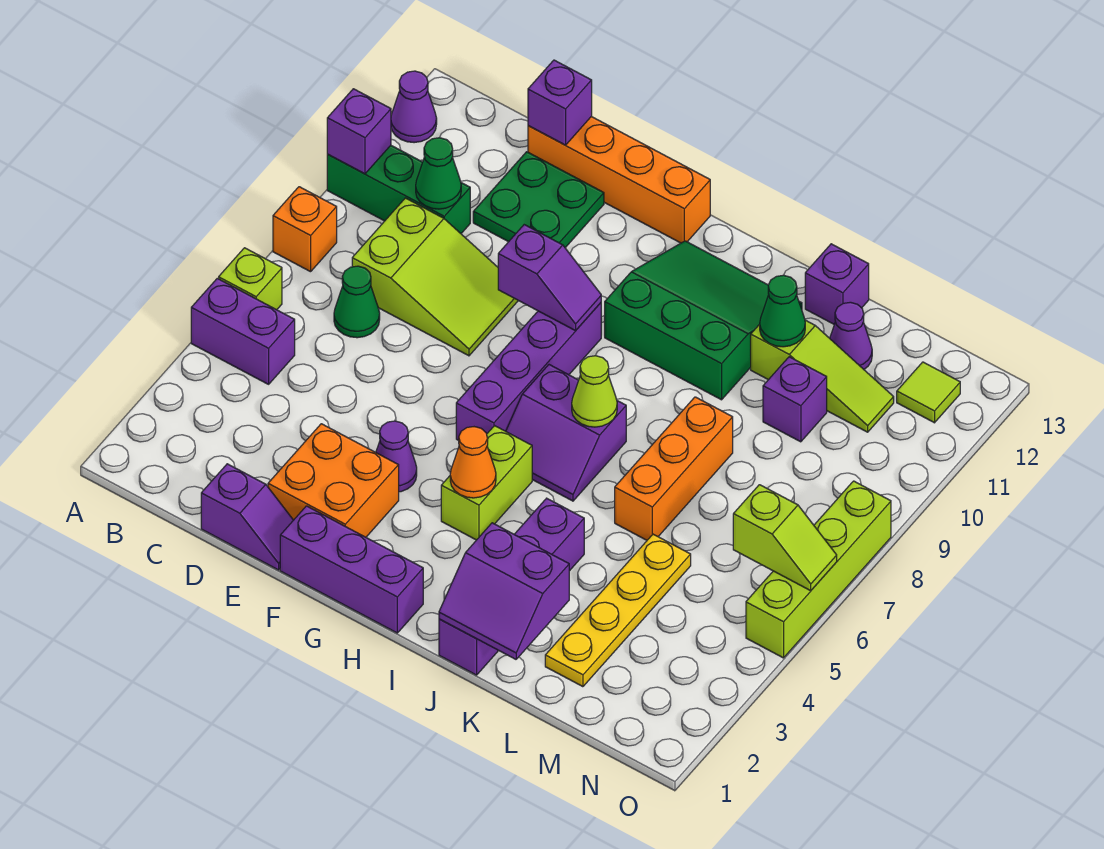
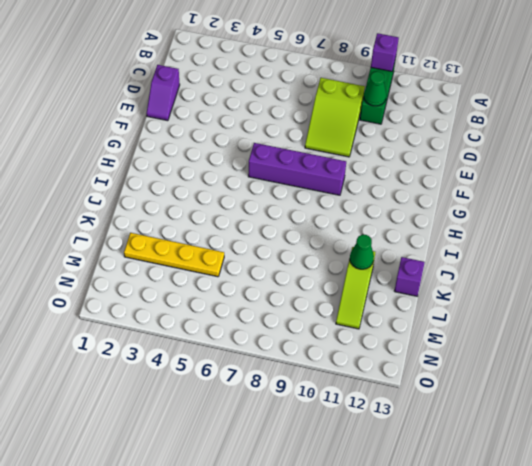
none -> purple 1x2 brick [191,278,295,384]
none -> lime 1x1 brick [219,248,282,310]
none -> orange 1x1 brick [273,187,337,272]
none -> purple 1x1 cone [391,71,437,143]

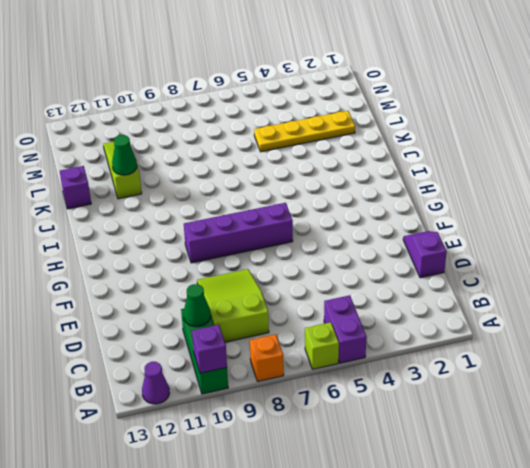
none -> green 1x1 cone [334,266,380,338]
none -> green 2x2 plate [473,152,604,248]
none -> orange 1x4 brick [528,117,710,243]
none -> orange 2x2 brick [268,424,399,537]

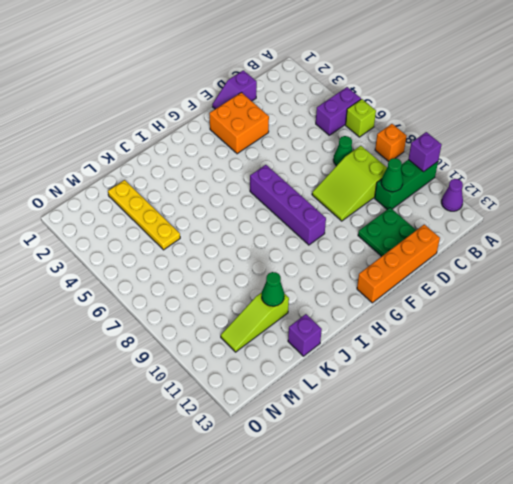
none -> purple 1x3 brick [280,506,423,633]
none -> purple 1x1 cone [376,421,417,492]
none -> lime 1x2 brick [441,426,532,540]
none -> purple 2x2 slope [506,365,626,501]

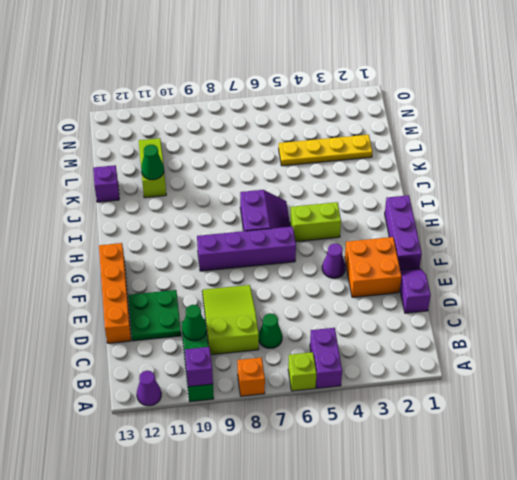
none -> green 3x3 slope [605,241,802,400]
none -> purple 1x4 brick [439,498,584,675]
none -> orange 1x3 brick [615,397,733,540]
none -> purple 1x1 brick [763,357,827,442]

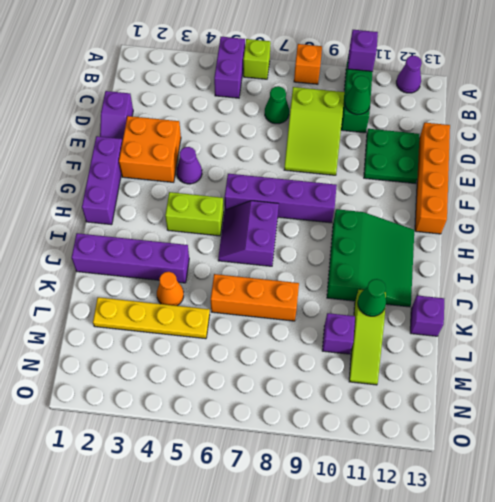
orange 1x1 cone [157,272,184,306] -> orange 1x1 cone moved to [450,427,496,498]
none -> purple 1x1 cone [830,302,872,369]
none -> lime 1x1 tile [897,362,960,423]
none -> lime 1x4 brick [746,481,891,658]
none -> purple 1x1 brick [528,60,592,145]

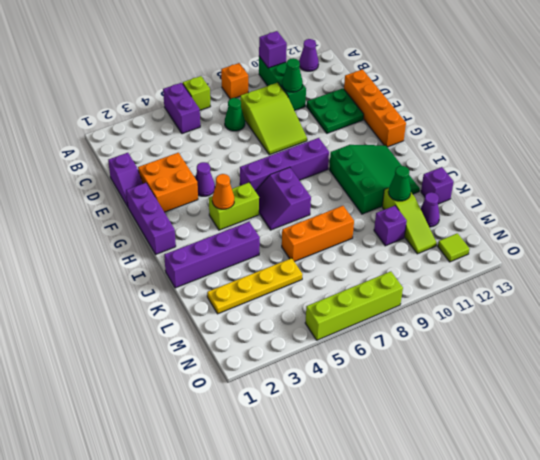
none -> purple 1x1 brick [528,60,592,145]
none -> purple 1x2 slope [498,225,601,331]
none -> lime 1x1 cone [572,356,617,427]
none -> purple 2x2 slope [439,523,569,659]

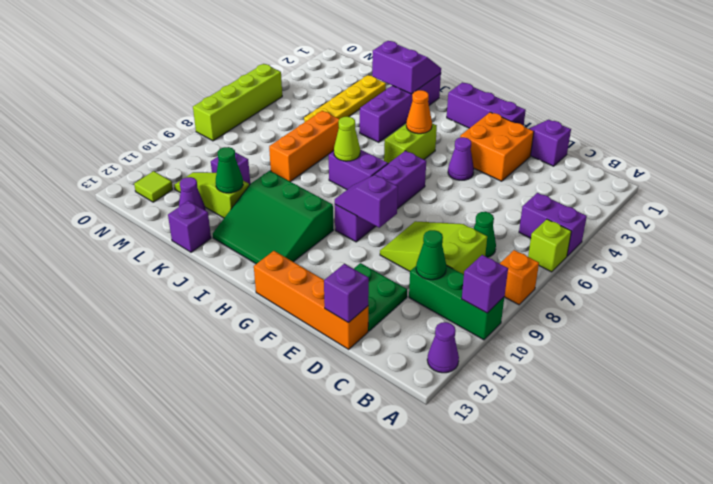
none -> lime 1x2 slope [733,485,837,591]

